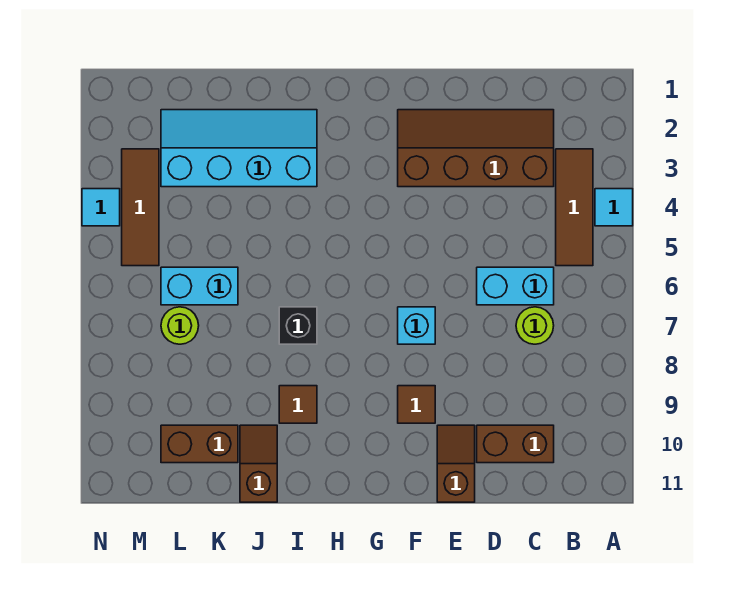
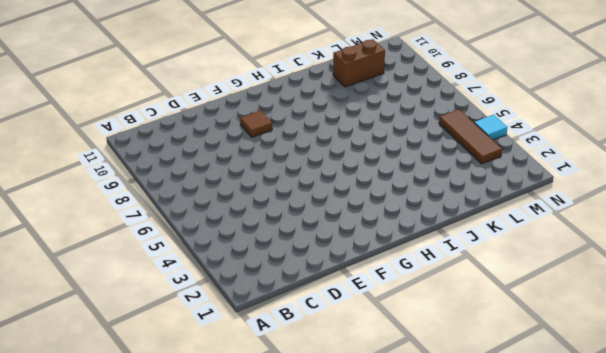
none -> cyan 1x1 tile [595,189,633,226]
none -> brown 1x3 tile [556,149,593,266]
none -> brown 2x4 slope [398,110,554,187]

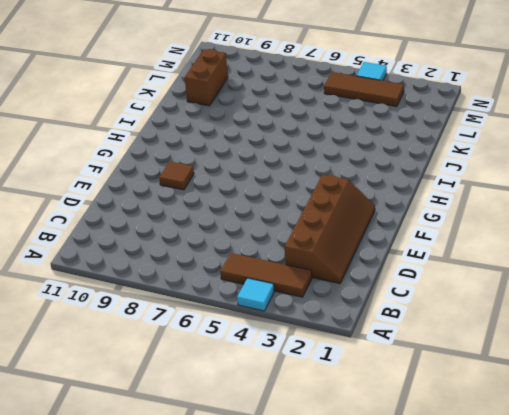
none -> cyan 1x2 brick [477,267,554,305]
none -> lime 1x1 round brick [516,307,554,344]
none -> brown 1x2 brick [477,425,554,463]

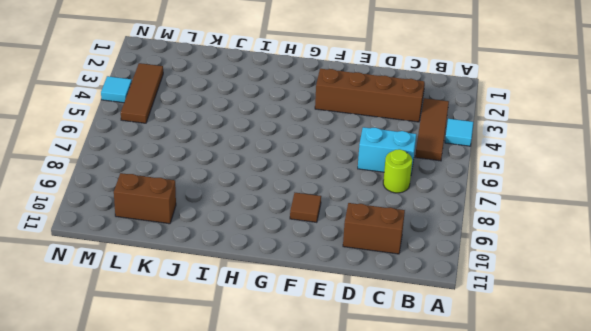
none -> brown 1x2 slope [437,425,475,502]
none -> cyan 1x1 brick [398,307,435,344]
none -> cyan 2x4 slope [161,110,317,187]

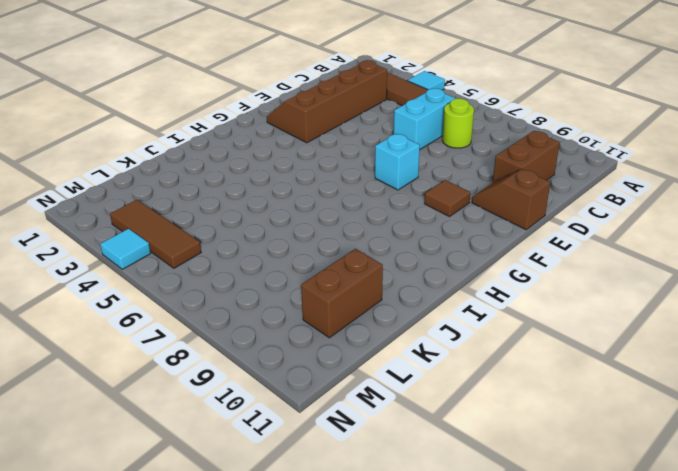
none -> cyan 2x4 slope [161,110,317,187]
none -> black 1x1 brick [279,307,317,344]
none -> brown 1x1 tile [279,386,317,423]

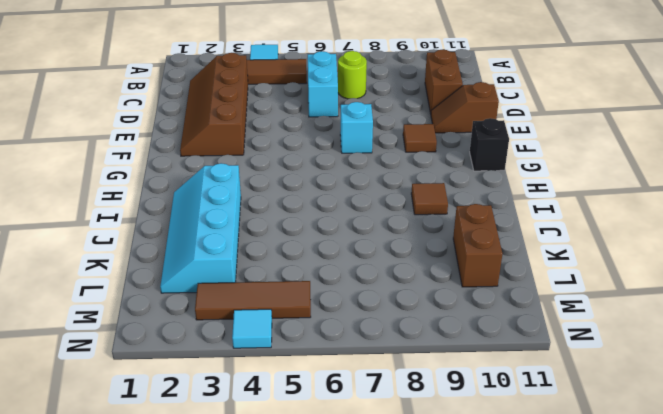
black 1x1 brick [470,118,509,171] -> black 1x1 brick moved to [279,307,317,344]
none -> brown 1x2 slope [240,425,277,502]
none -> cyan 1x2 brick [161,267,238,305]
none -> lime 1x1 round brick [161,307,199,344]

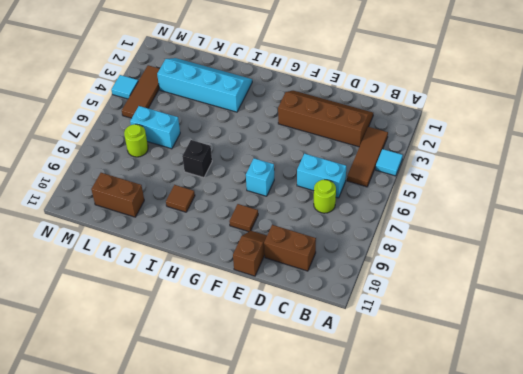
none -> brown 1x2 slope [240,425,277,502]

